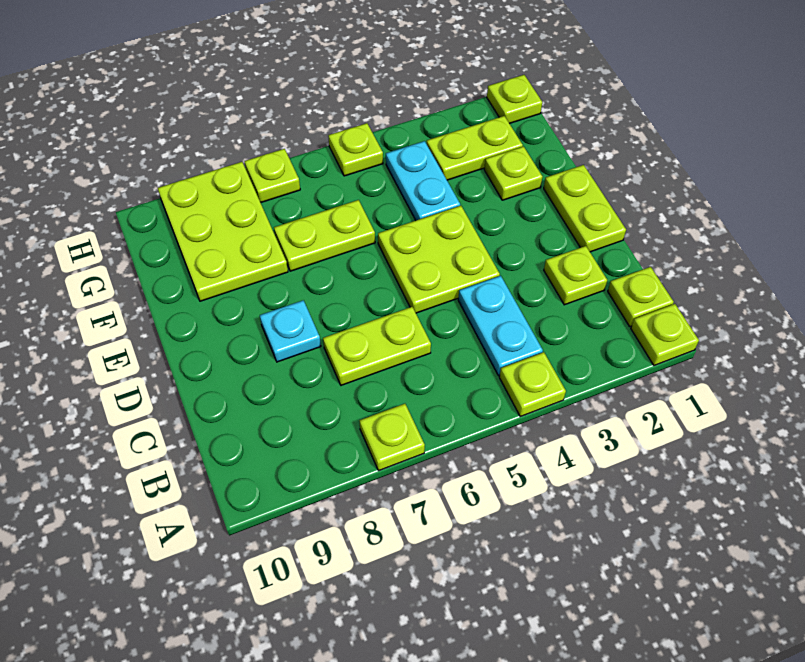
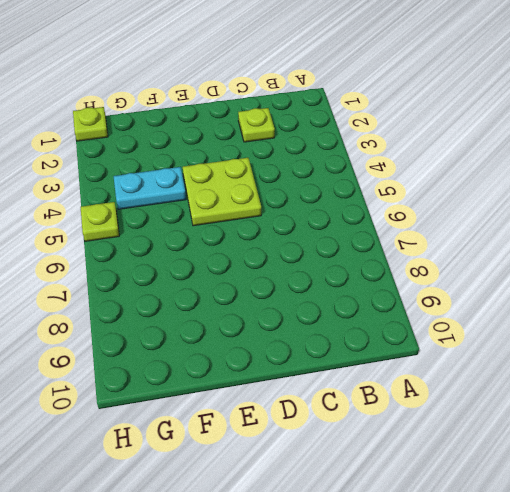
none -> lime 1x1 plate [631,304,699,365]
none -> lime 1x1 plate [499,352,566,416]
none -> lime 1x1 plate [360,404,425,471]

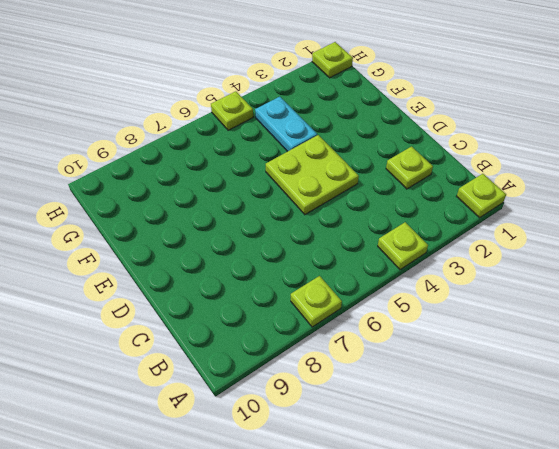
none -> lime 1x1 plate [608,267,674,327]
none -> cyan 1x2 plate [458,276,543,375]
none -> lime 1x2 plate [323,307,431,385]

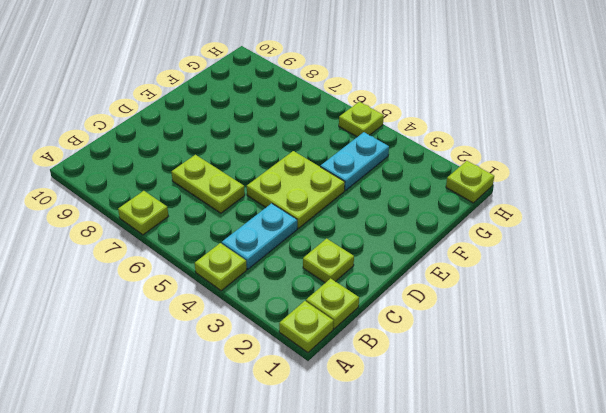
none -> lime 1x2 plate [544,165,626,252]
none -> cyan 1x1 plate [260,300,321,362]
none -> lime 1x1 plate [484,146,542,200]

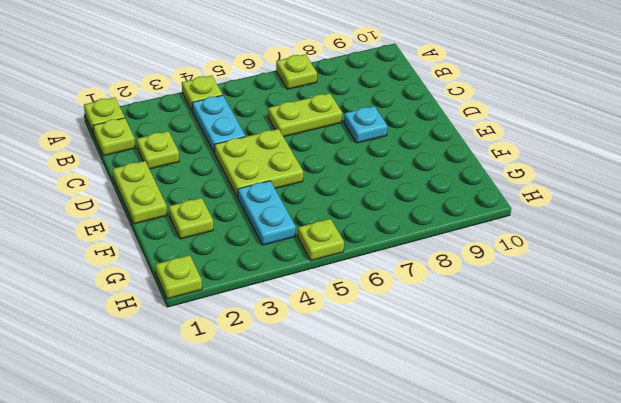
none -> lime 1x2 plate [274,200,375,271]
none -> lime 2x3 plate [158,162,288,301]
none -> lime 1x2 plate [427,116,523,180]

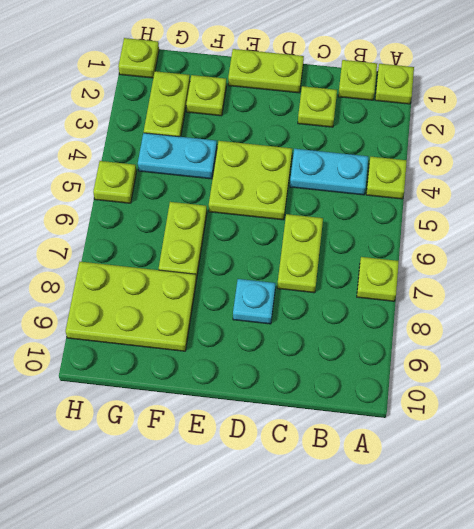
none -> lime 1x1 plate [244,149,300,203]

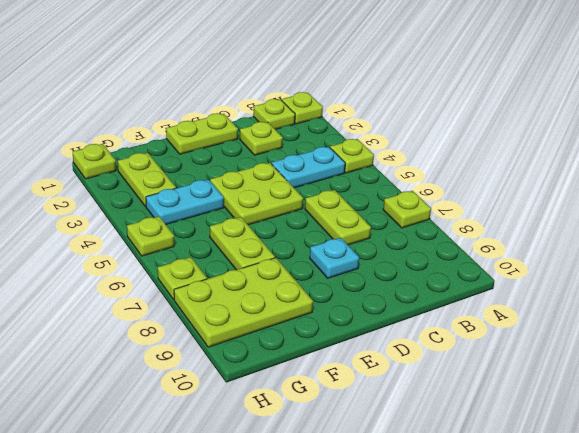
none -> lime 1x1 plate [484,146,542,200]

